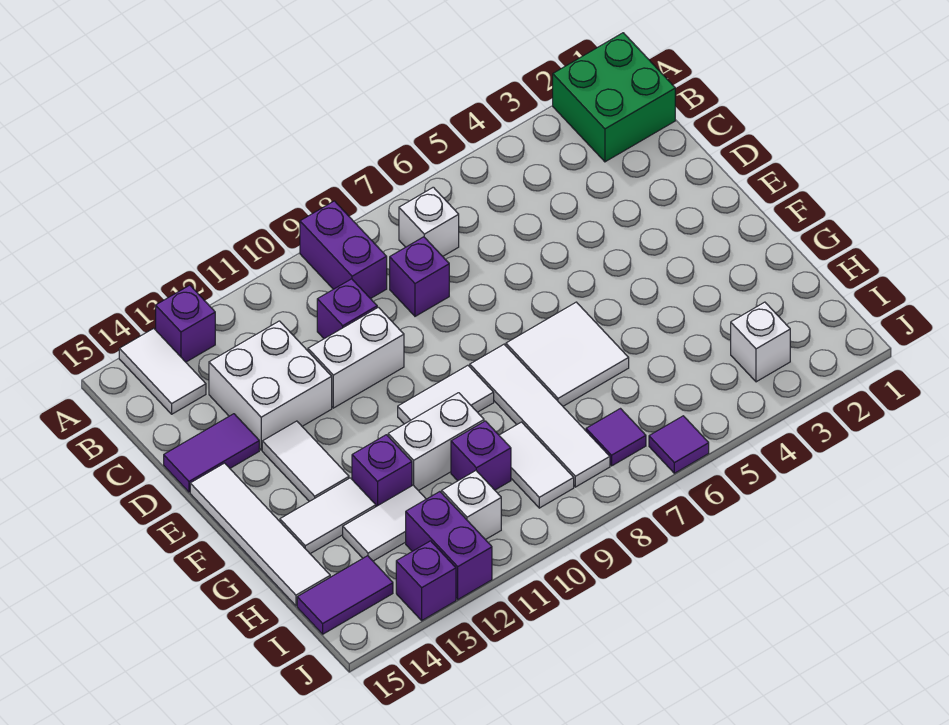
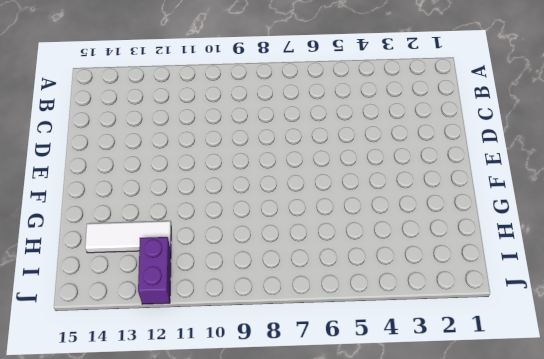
white 1x3 tile [85,221,171,253] -> white 1x2 tile [343,485,426,561]
none -> green 2x2 brick [553,33,675,162]
none -> purple 1x2 brick [300,201,387,299]
none -> purple 1x1 brick [156,285,215,362]

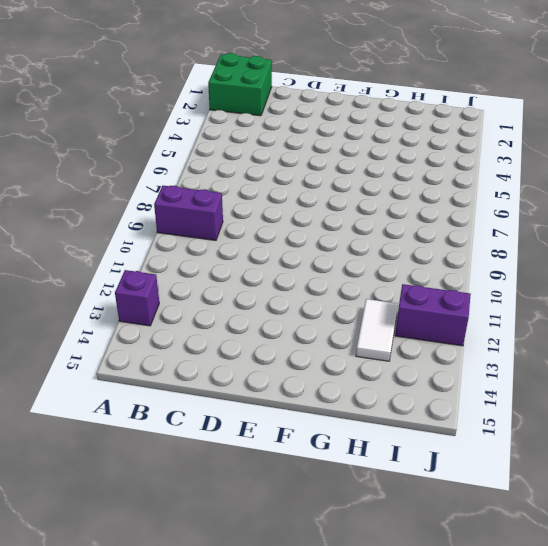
none -> white 1x2 tile [119,328,206,414]
none -> white 1x1 brick [399,187,459,256]
none -> purple 1x1 brick [390,237,449,316]

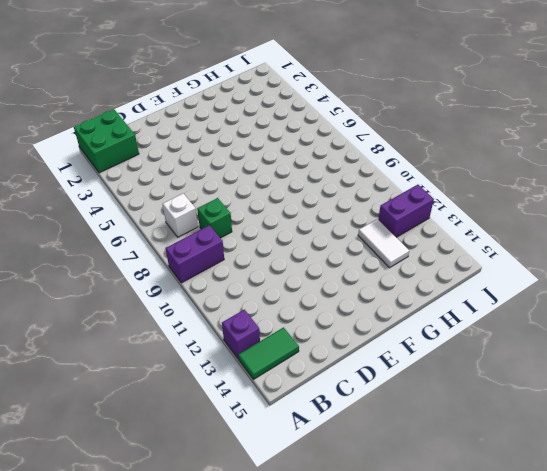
green 1x2 tile [238,328,299,379] -> white 1x2 tile [119,328,206,414]
green 1x1 brick [197,198,232,238] -> purple 1x1 brick [390,237,449,316]
none -> purple 1x1 brick [317,279,377,339]
none -> white 2x2 brick [209,321,332,450]
none -> white 1x2 brick [308,307,404,408]

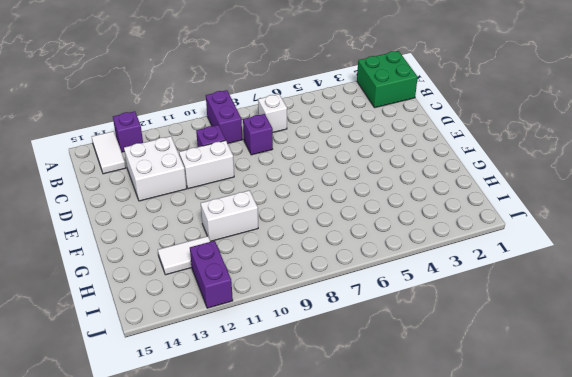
none -> purple 1x2 tile [164,414,259,492]
none -> white 1x2 tile [262,421,349,502]
none -> white 1x4 tile [190,463,330,606]

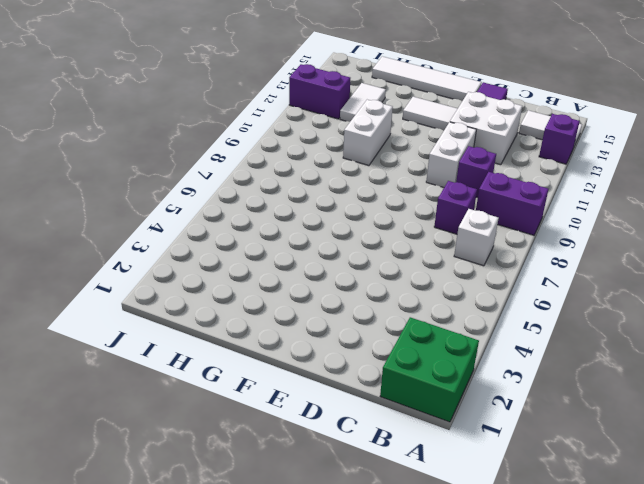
none -> white 2x2 tile [506,302,629,406]
none -> white 1x4 tile [470,344,610,487]
none -> white 1x2 tile [398,365,494,424]

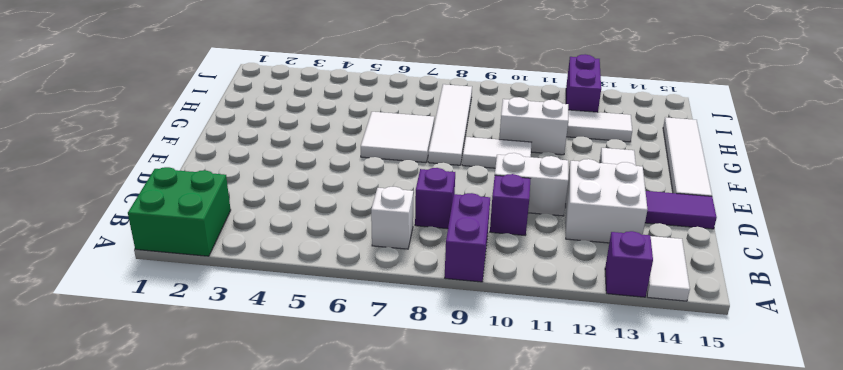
none -> purple 1x1 brick [352,435,412,507]
none -> white 1x2 tile [280,478,376,554]
none -> white 1x2 tile [499,422,574,508]

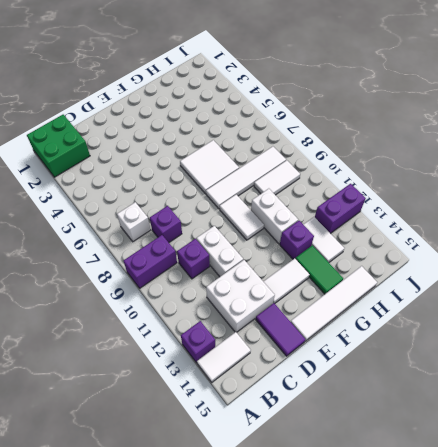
green 1x2 tile [295,245,343,294] -> white 1x2 tile [280,478,376,554]
none -> purple 1x1 brick [451,421,511,490]
none -> white 1x1 brick [731,302,790,382]
none -> purple 1x1 tile [586,409,646,466]

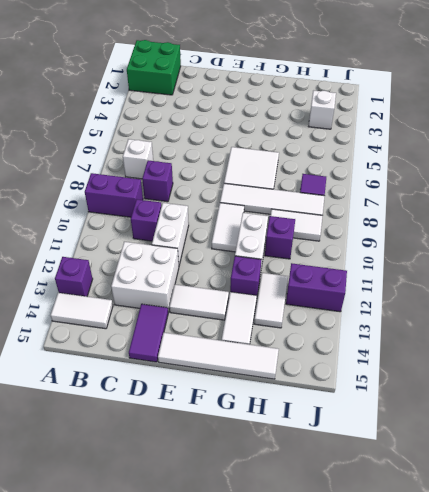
none -> white 1x1 brick [442,471,501,540]
none -> purple 1x2 tile [297,556,393,634]
none -> purple 1x1 tile [649,416,709,473]

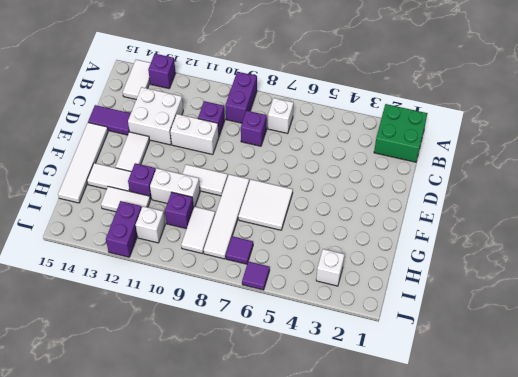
none -> purple 1x2 tile [297,556,393,634]
none -> purple 1x1 brick [396,541,456,620]

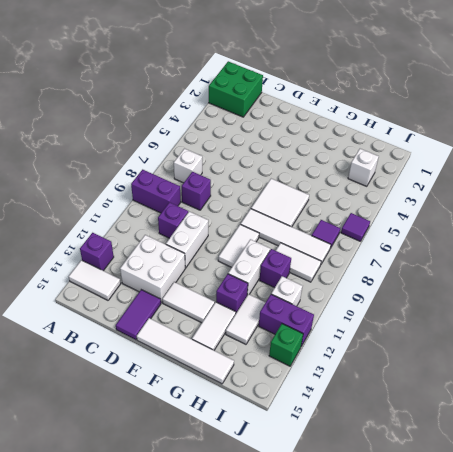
green 1x1 brick [269,324,303,366] -> purple 1x1 brick [396,541,456,620]
none -> purple 1x2 tile [297,556,393,634]

